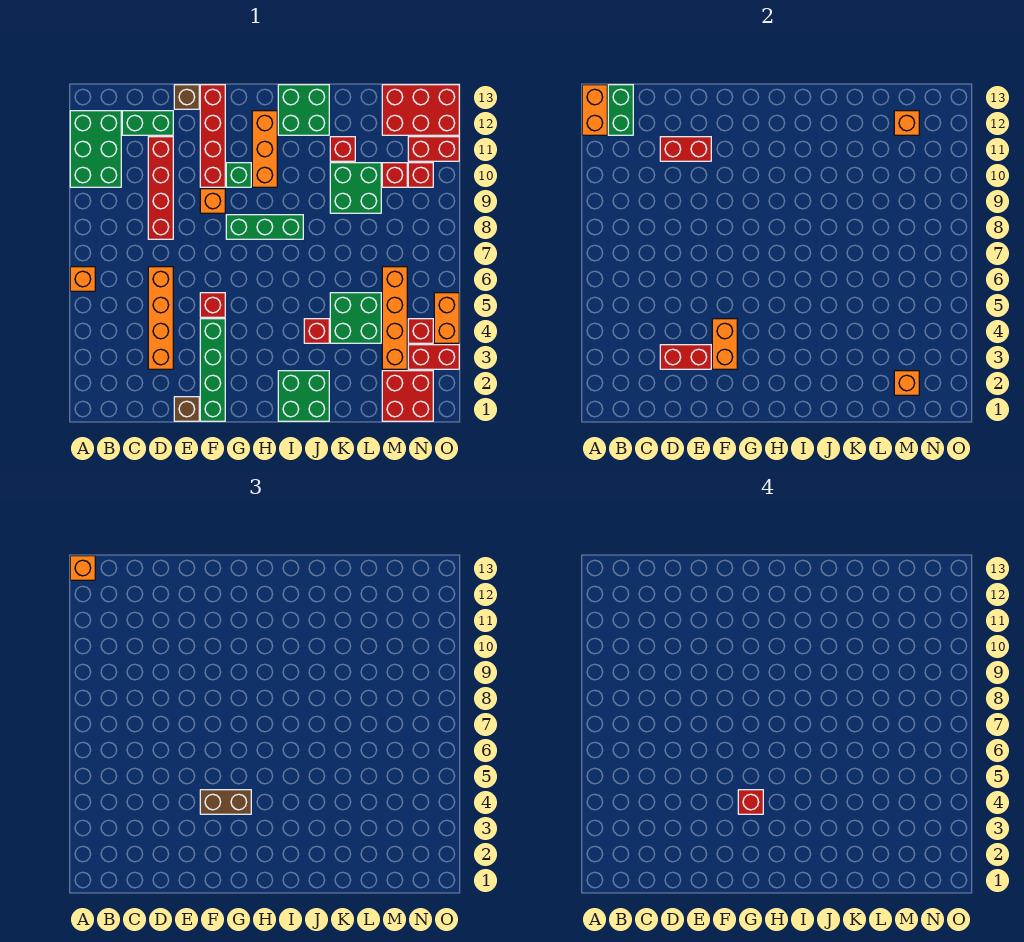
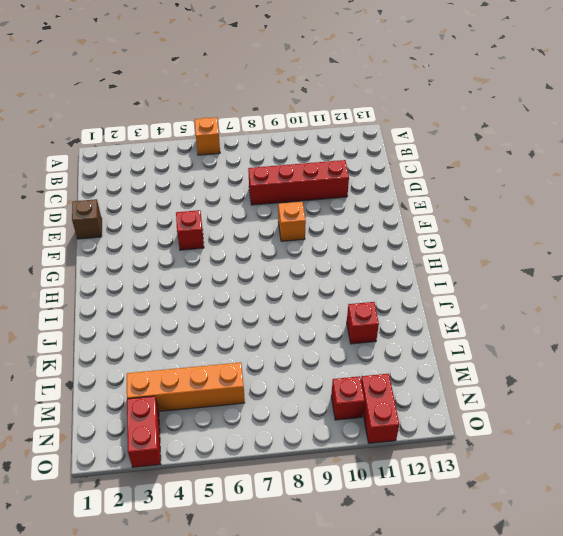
none -> green 2x3 brick [70,111,121,187]
none -> green 1x2 brick [122,111,173,135]
none -> orange 1x4 brick [148,267,173,369]
none -> brown 1x1 brick [174,85,199,109]

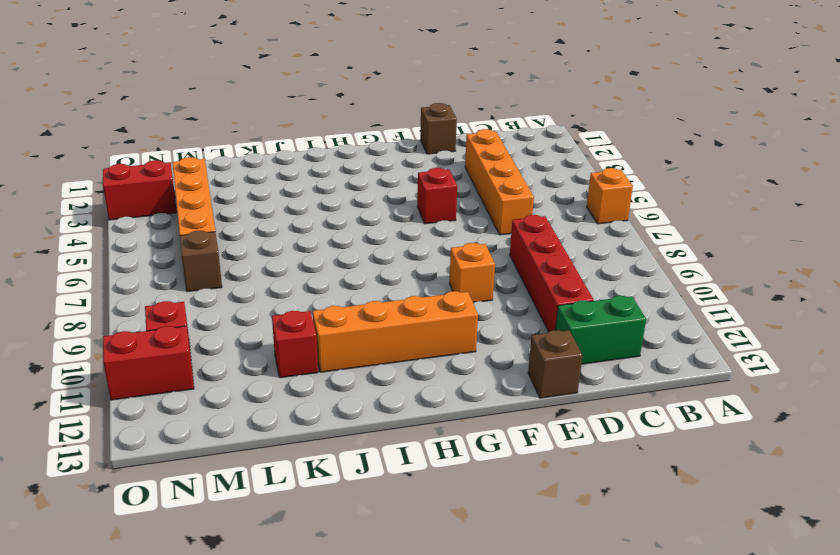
orange 1x4 brick [313,291,478,372] -> orange 1x3 brick [252,111,277,187]
brown 1x1 brick [180,231,222,292] -> none
none -> green 2x3 brick [70,111,121,187]
none -> green 1x4 brick [200,319,225,421]
none -> red 1x4 brick [200,85,225,187]
none -> green 1x3 brick [226,215,303,239]

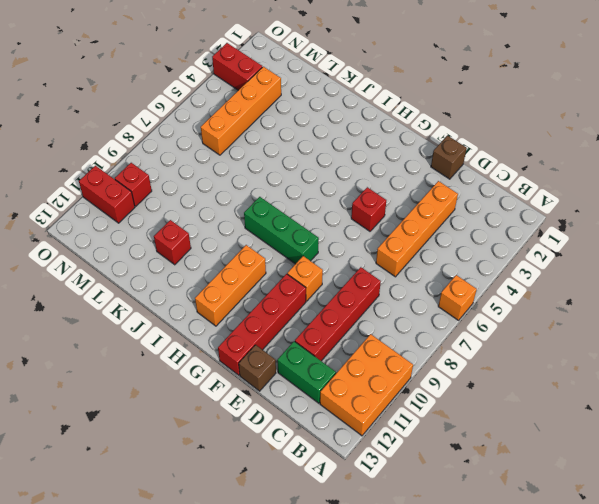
orange 2x3 brick [320,334,413,436] -> green 2x3 brick [70,111,121,187]
none -> green 1x4 brick [200,319,225,421]
none -> green 1x1 brick [226,163,251,187]
none -> green 2x2 brick [278,371,329,421]
none -> green 2x2 brick [278,85,329,135]

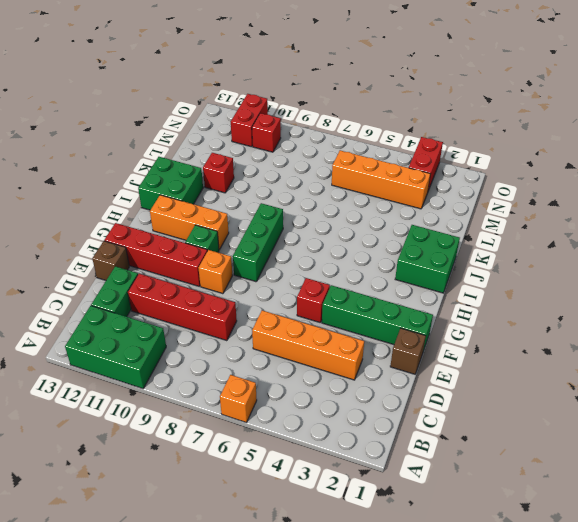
none -> red 1x1 brick [304,319,329,343]
none -> green 2x2 brick [330,293,381,343]
none -> green 2x2 brick [330,163,381,213]
none -> red 2x2 brick [382,371,433,421]

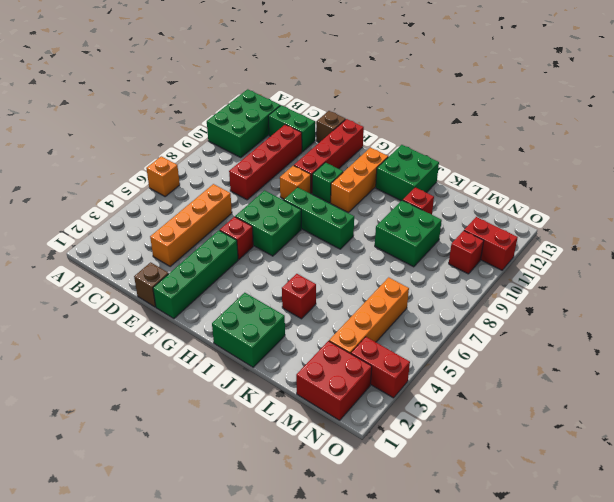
green 2x2 brick [235,191,301,256] -> green 2x2 brick moved to [330,293,381,343]
none -> red 1x1 brick [382,163,407,187]
none -> red 2x3 brick [382,85,459,135]
none -> red 1x1 brick [408,319,433,343]
none -> orange 1x2 brick [434,293,459,343]

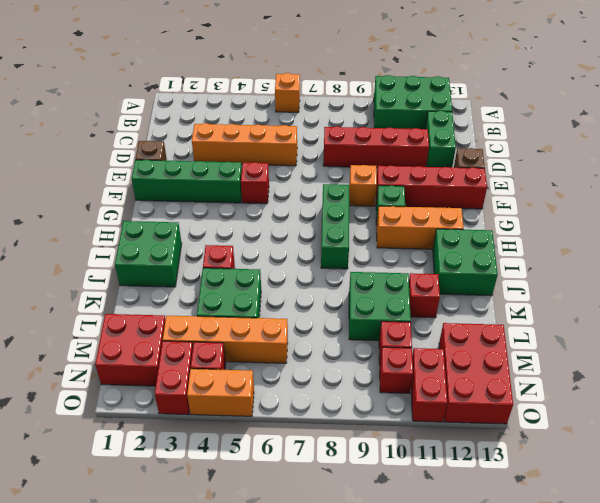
none -> orange 1x2 brick [582,85,607,135]
none -> green 1x2 brick [608,85,633,135]
none -> red 1x2 brick [660,345,711,369]
none -> red 1x2 brick [660,137,711,161]

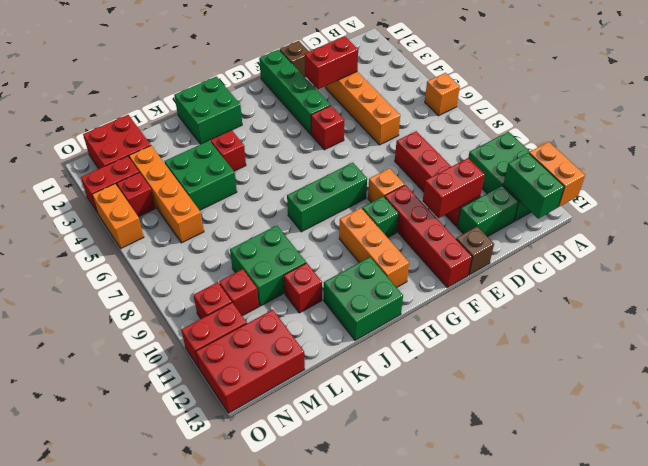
none -> orange 1x2 brick [712,319,737,369]
none -> orange 1x1 brick [894,371,919,395]
none -> orange 1x1 brick [894,111,919,135]
none -> orange 1x1 brick [70,556,95,580]

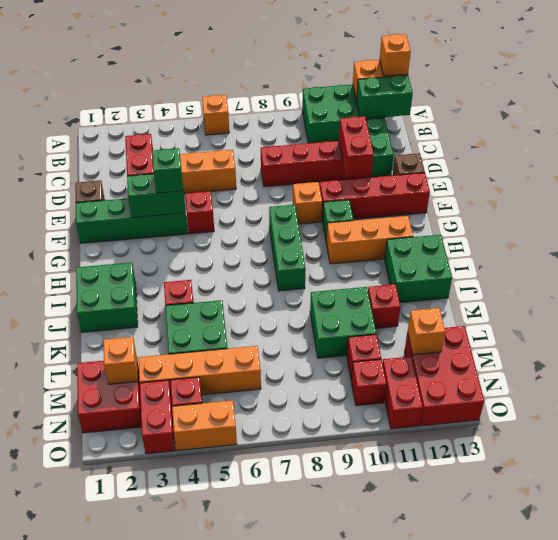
green 1x2 brick [127,174,185,218] -> orange 1x2 brick [712,319,737,369]
green 1x1 brick [152,148,183,193] -> brown 1x2 brick [200,790,251,814]
none -> red 1x1 brick [738,790,763,814]

